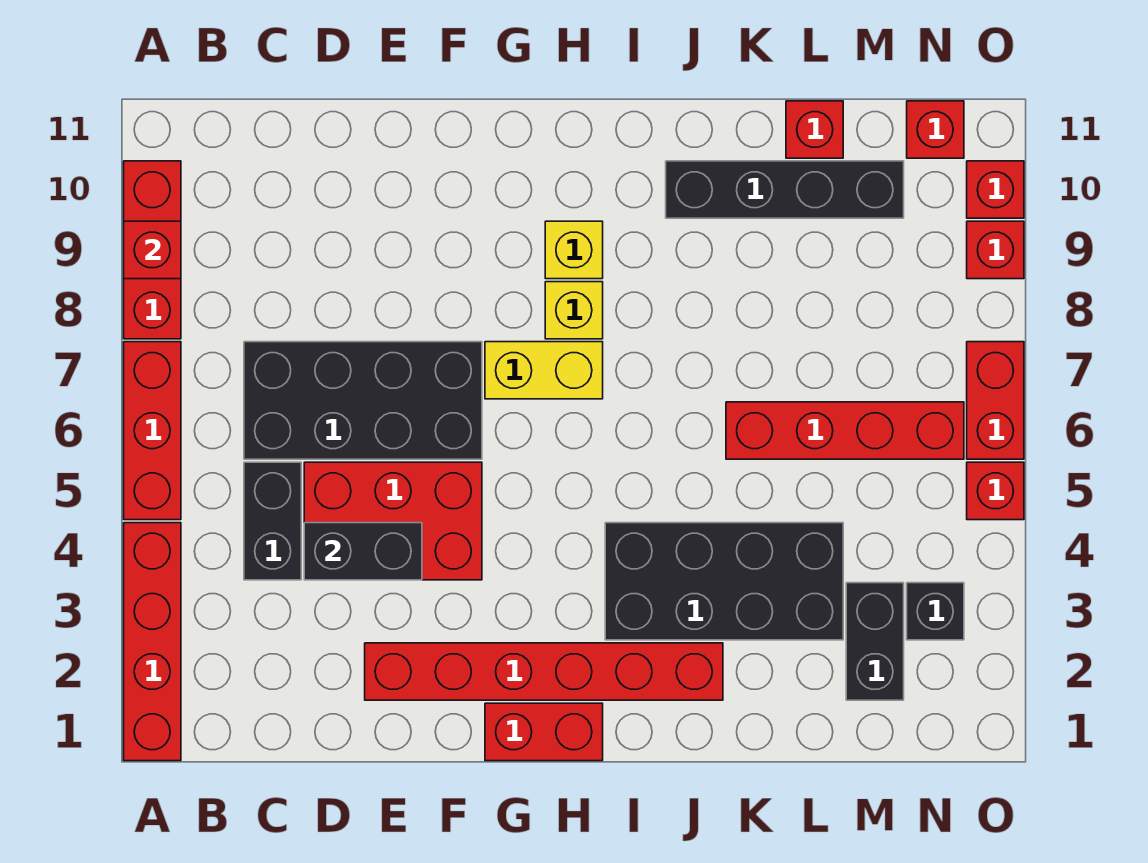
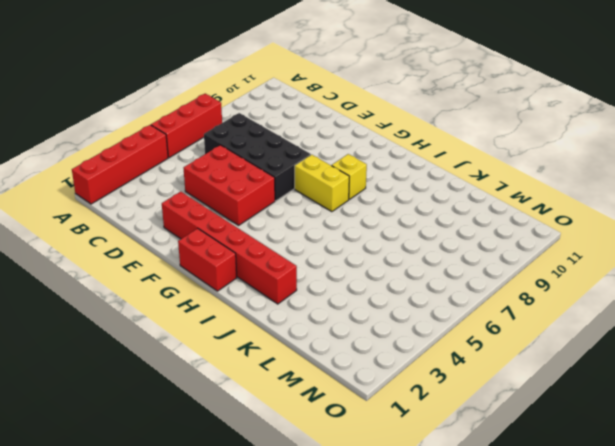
none -> red 1x3 brick [124,161,181,339]
none -> black 1x2 brick [244,462,301,580]
none -> yellow 1x1 brick [545,221,603,279]

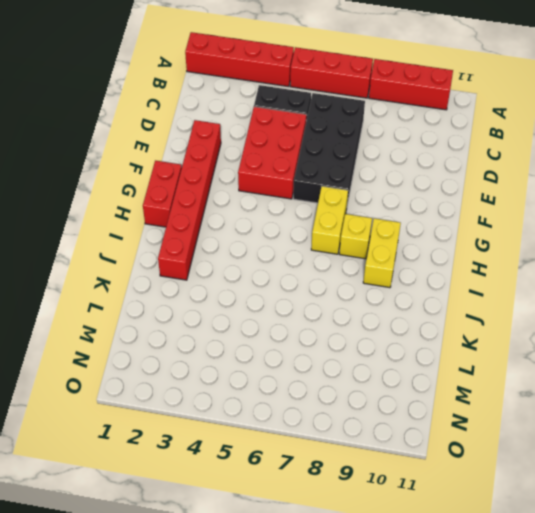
yellow 1x2 brick [363,218,401,288] -> yellow 1x1 brick [545,221,603,279]
none -> black 2x4 brick [605,523,843,640]
none -> black 1x4 brick [666,161,904,218]
none -> red 1x4 brick [726,402,964,459]

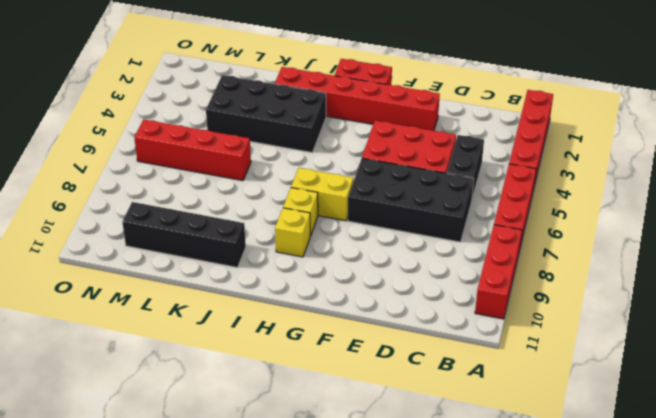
none -> red 1x1 brick [786,101,843,158]
none -> black 1x2 brick [846,583,904,700]
none -> black 1x1 brick [907,583,964,640]

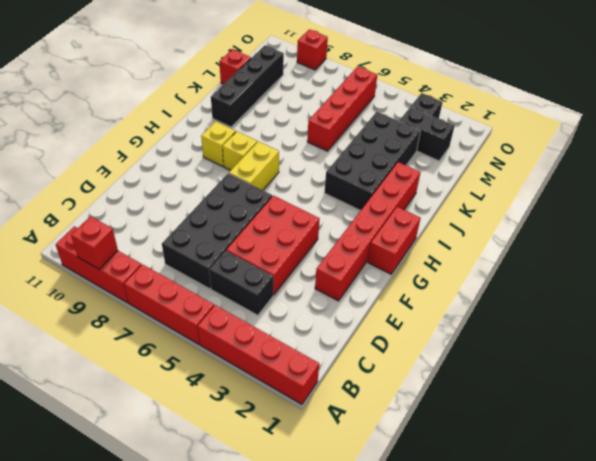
none -> red 1x1 brick [907,101,964,158]
none -> red 1x1 brick [967,462,1024,520]
none -> red 1x2 brick [967,342,1024,459]

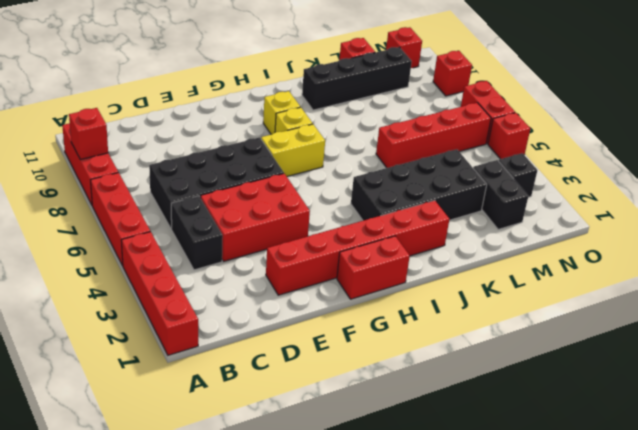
none -> red 1x1 brick [967,161,1024,218]
none -> black 1x2 brick [304,523,422,580]

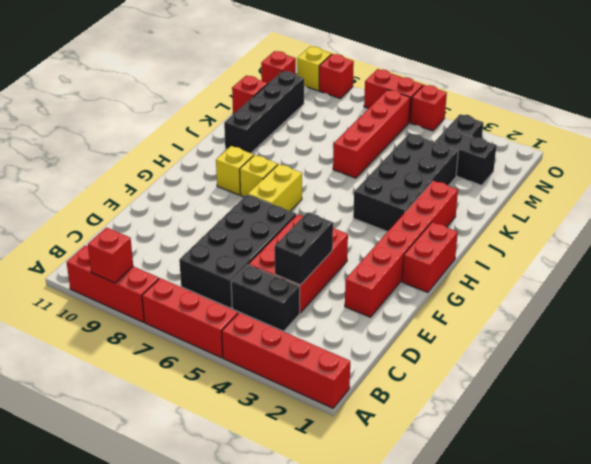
yellow 1x1 brick [297,46,331,91] -> red 1x1 brick [967,161,1024,218]

